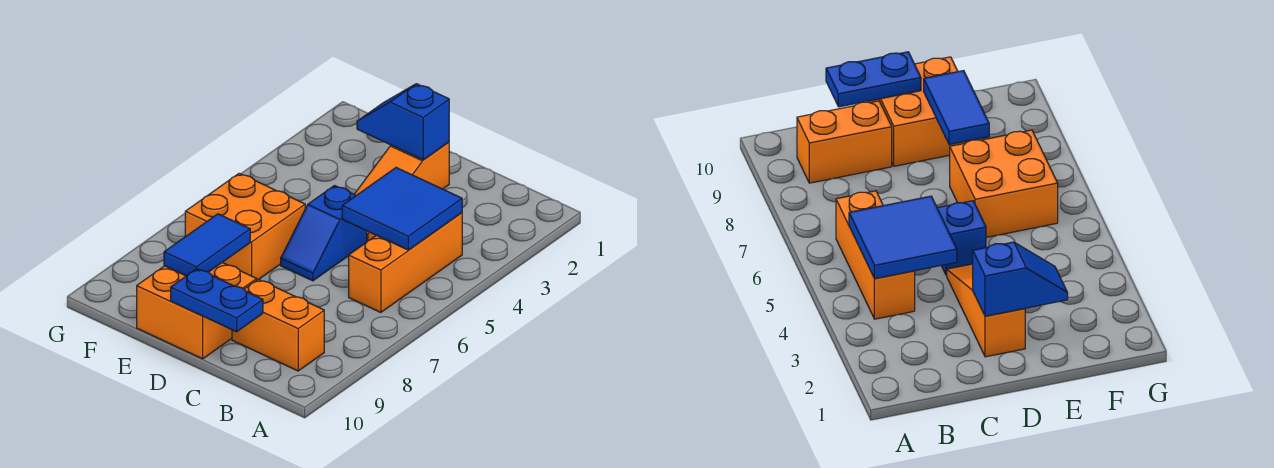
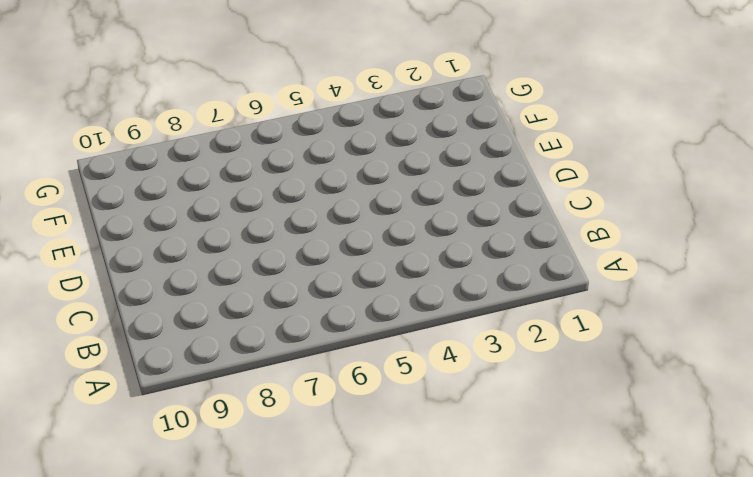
none -> orange 1x3 brick [349,213,462,312]
none -> orange 1x2 brick [232,279,324,371]

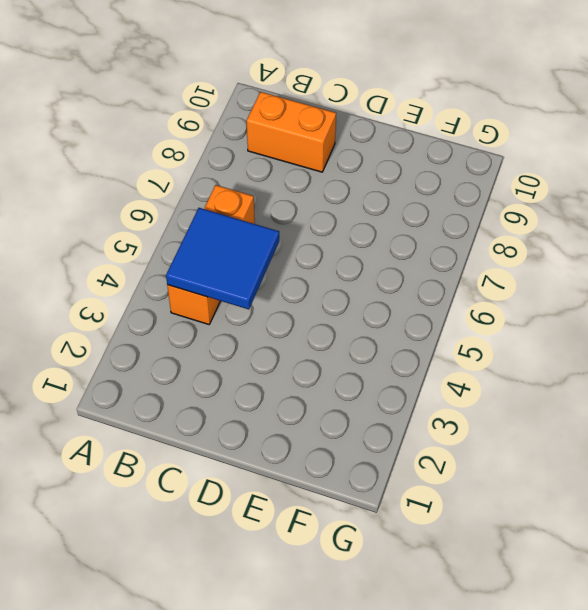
none -> orange 1x3 slope [354,142,449,241]
none -> blue 1x2 slope [281,186,367,281]

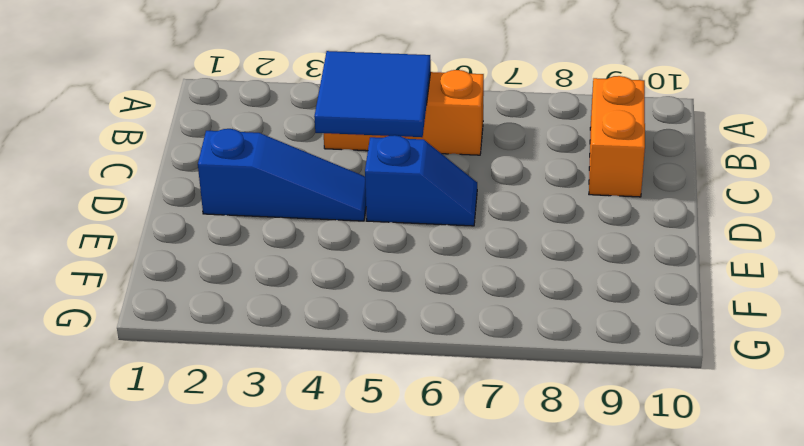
blue 1x3 slope [198,129,366,221] -> orange 1x3 slope [354,142,449,241]
none -> orange 2x2 brick [137,263,257,359]
none -> orange 2x2 brick [185,173,305,280]

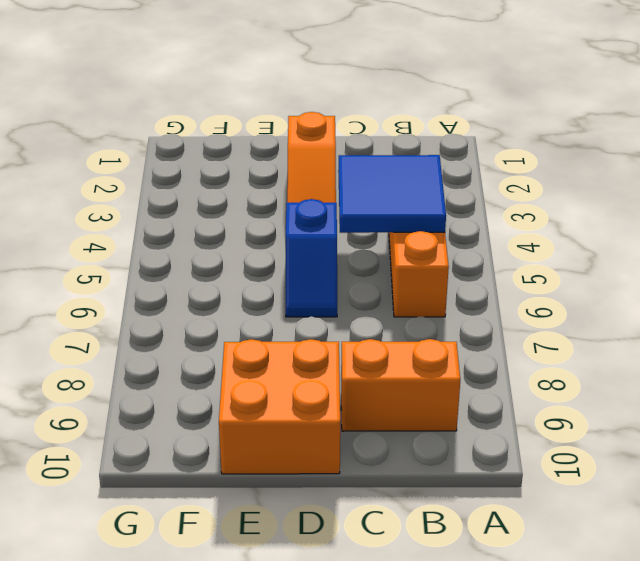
none -> orange 2x2 brick [185,173,305,280]
none -> blue 1x2 plate [171,269,263,332]

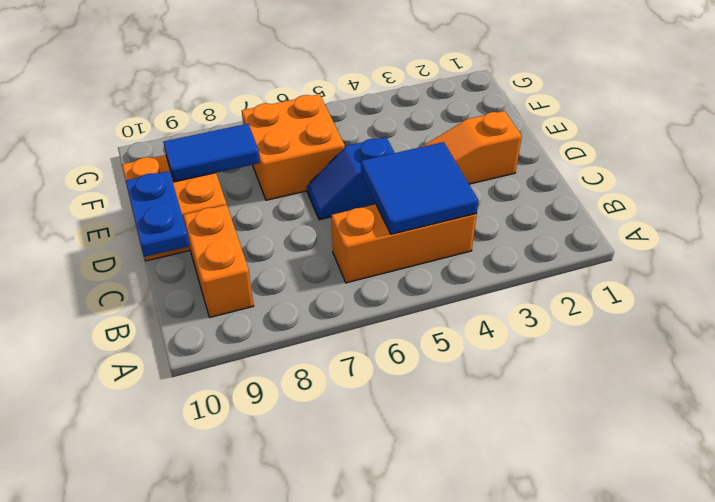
none -> blue 1x2 slope [357,84,449,160]

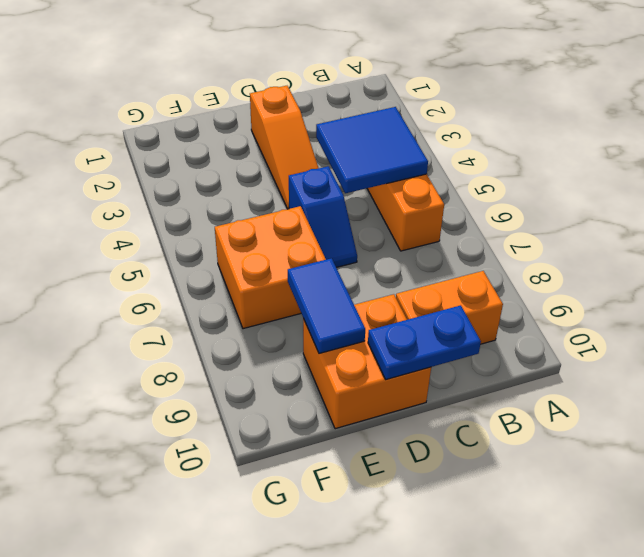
none -> blue 1x2 slope [357,84,449,160]

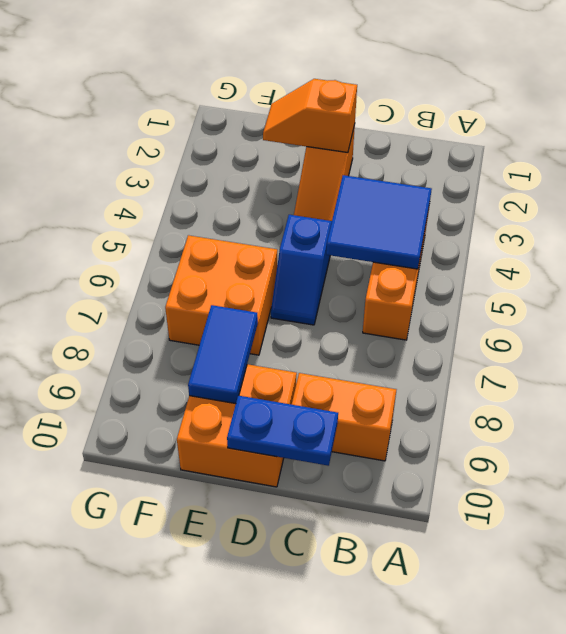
orange 1x2 slope [263,79,357,153] -> blue 1x2 slope [357,84,449,160]

